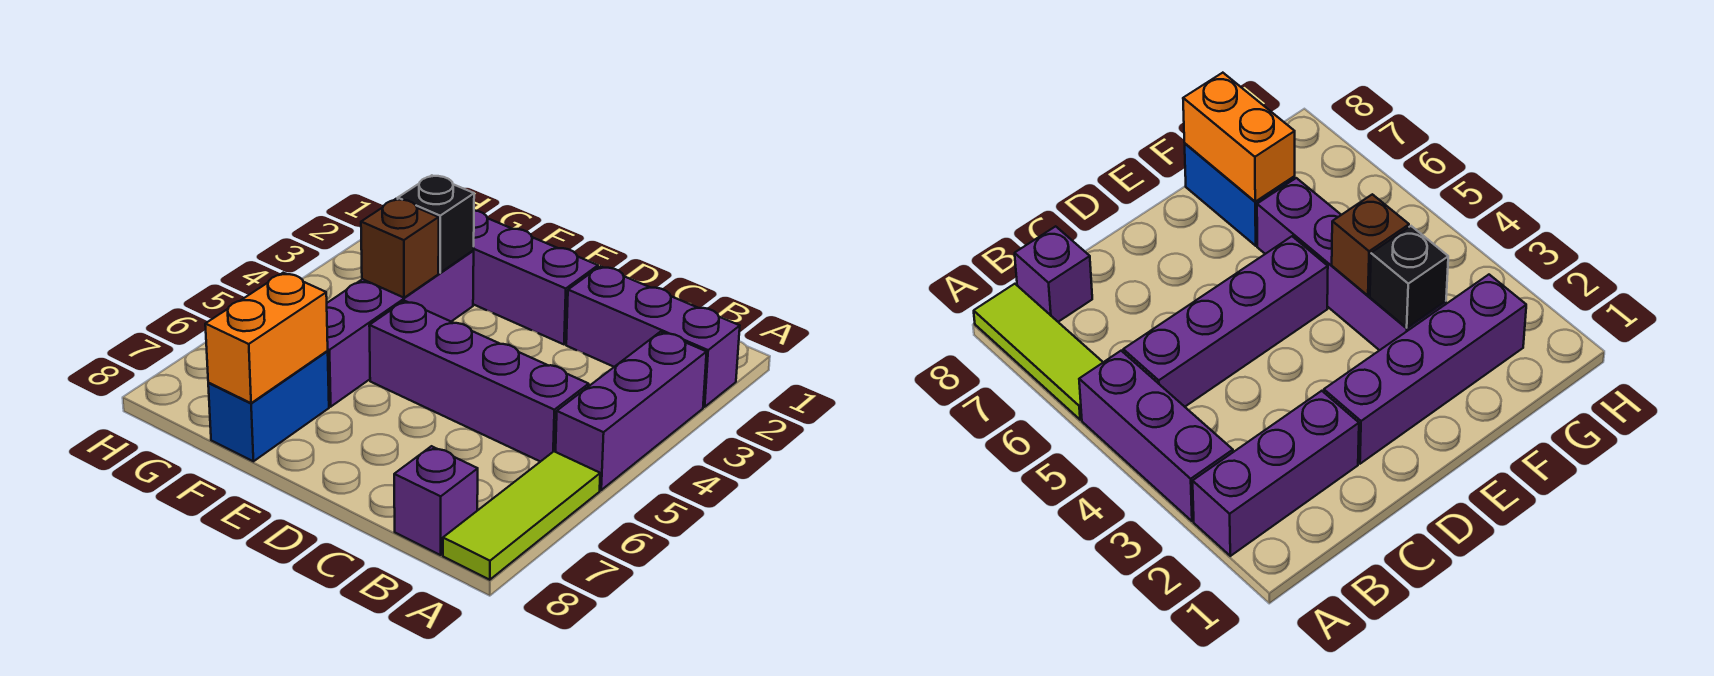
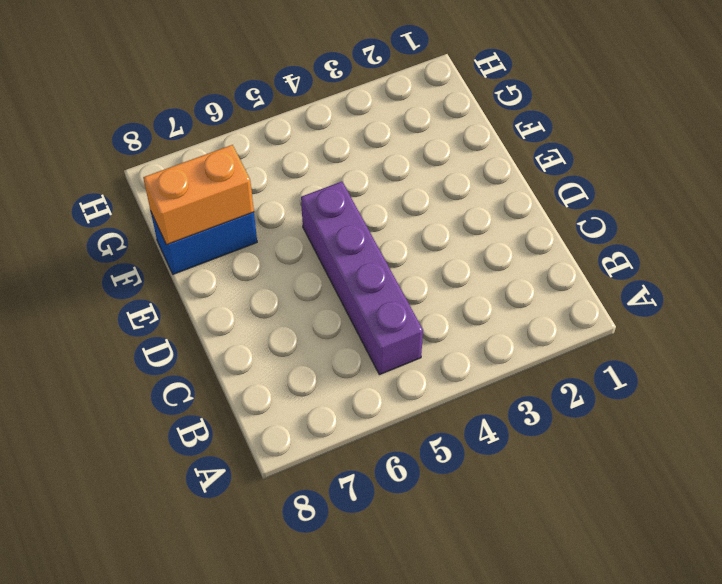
none -> purple 1x3 brick [566,266,740,407]
none -> purple 1x3 brick [556,332,707,490]

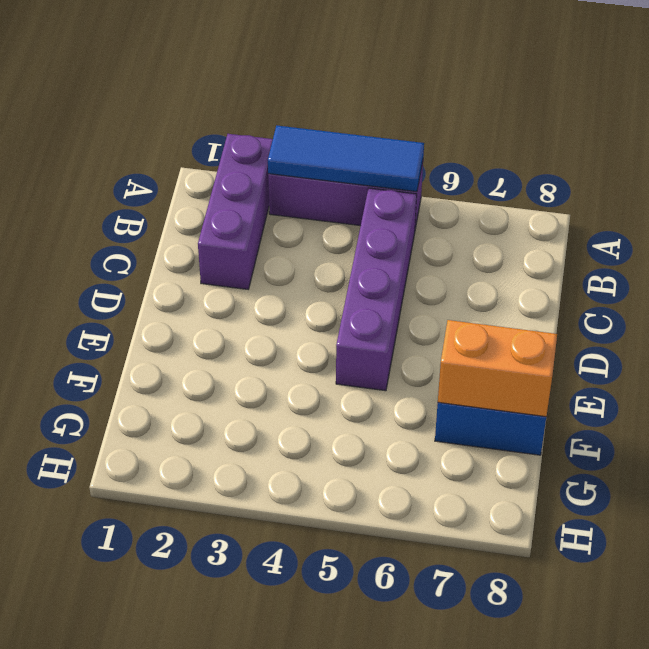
blue 1x3 tile [268,126,424,192] -> none
none -> lime 1x3 tile [443,451,600,580]
none -> purple 1x1 brick [394,446,478,555]

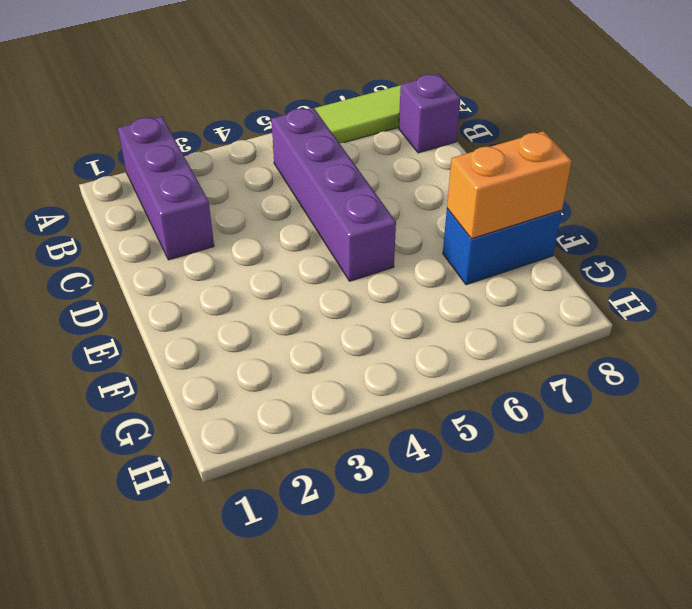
none -> purple 1x3 brick [556,332,707,490]
none -> purple 1x4 brick [473,211,598,344]

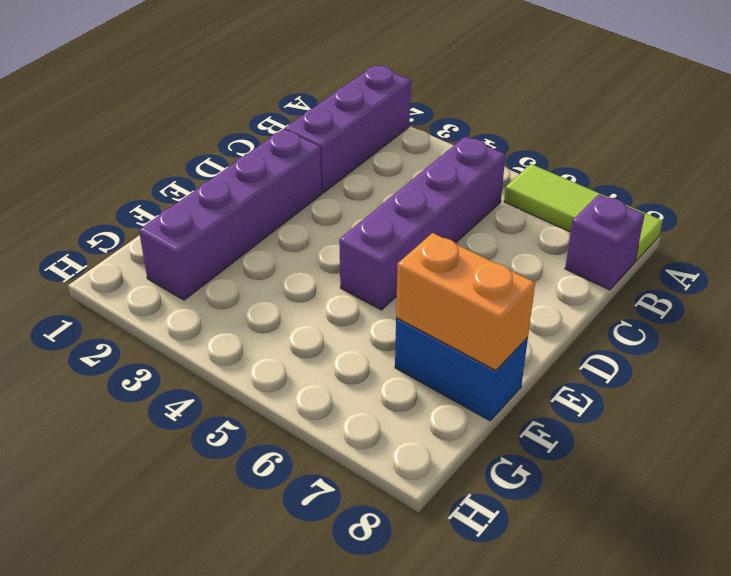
none -> purple 1x3 brick [556,332,707,490]
none -> purple 1x4 brick [327,251,474,407]

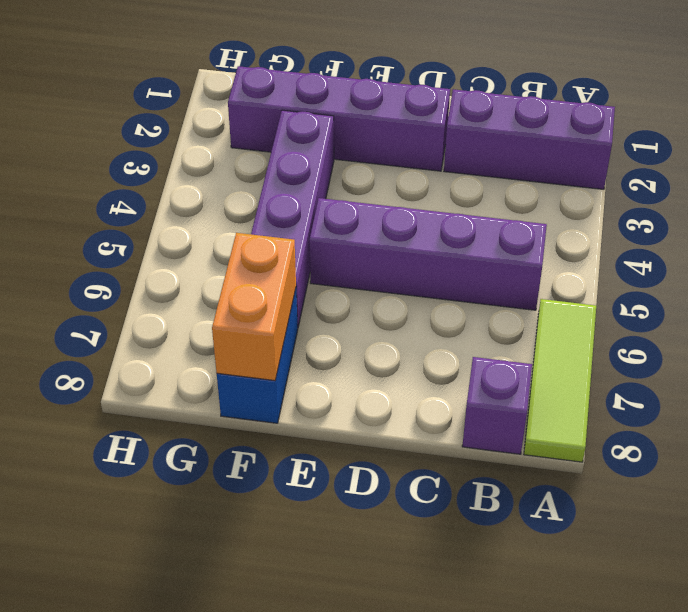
none -> purple 1x3 brick [556,332,707,490]
none -> black 1x1 brick [398,175,474,273]

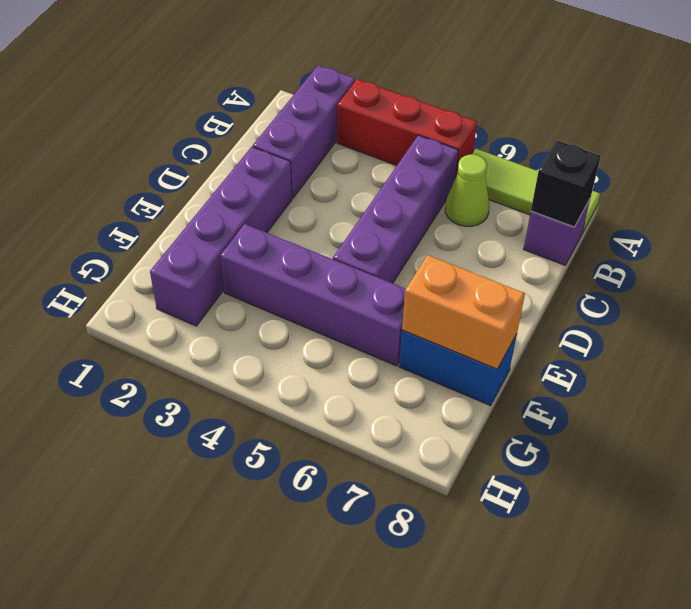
red 1x3 brick [337,79,477,179] -> purple 1x3 brick [556,332,707,490]
lime 1x1 cone [445,155,490,226] -> none
black 1x1 brick [531,140,601,227] -> black 1x1 brick moved to [398,175,474,273]
none -> brown 1x1 brick [361,199,439,298]

